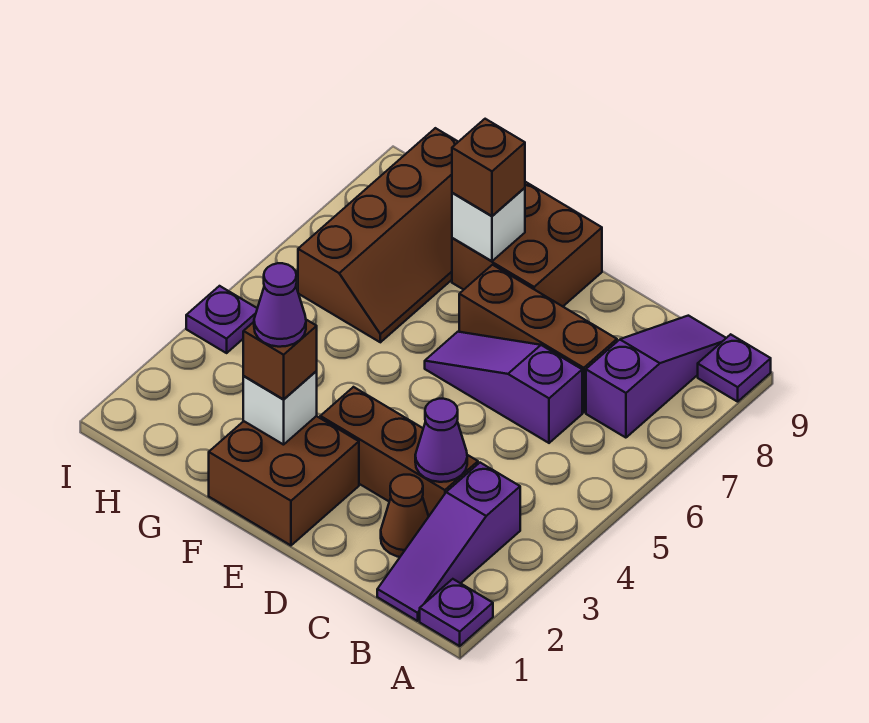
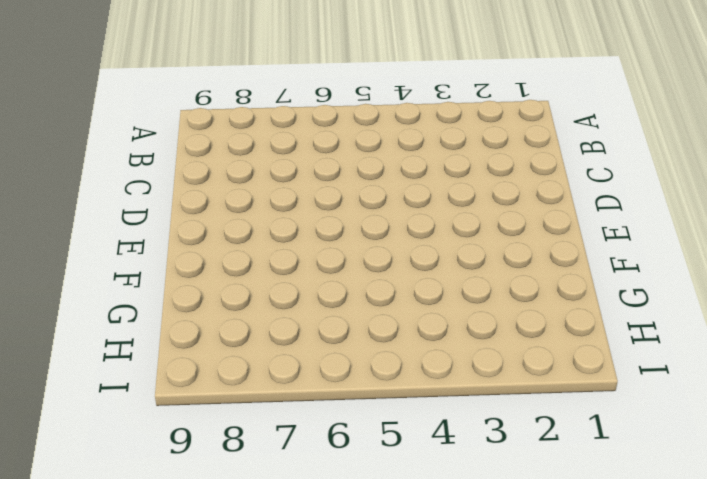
none -> purple 1x1 plate [420,579,493,646]
none -> purple 1x1 plate [698,334,771,402]
none -> purple 1x3 slope [377,463,520,621]

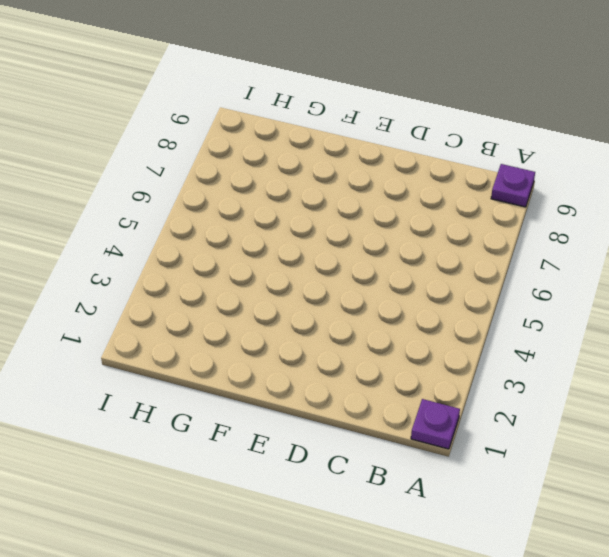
none -> purple 1x3 slope [377,463,520,621]
none -> purple 1x3 slope [586,316,726,438]
none -> brown 1x1 cone [381,475,429,557]

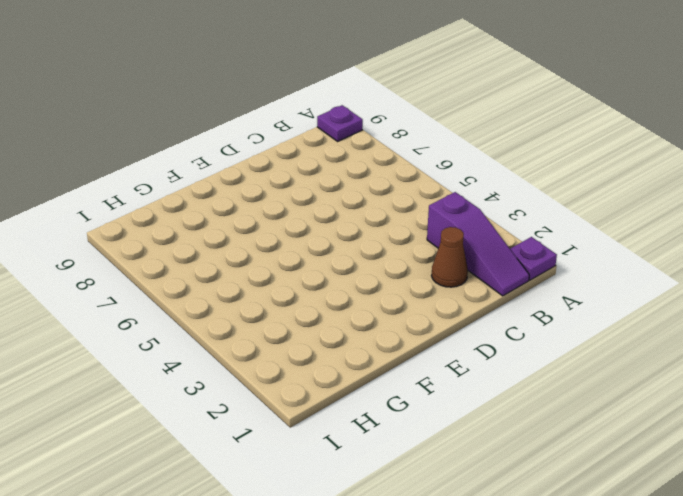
none -> purple 1x3 slope [586,316,726,438]
none -> brown 1x3 brick [320,387,478,516]
none -> purple 1x3 slope [425,332,582,443]

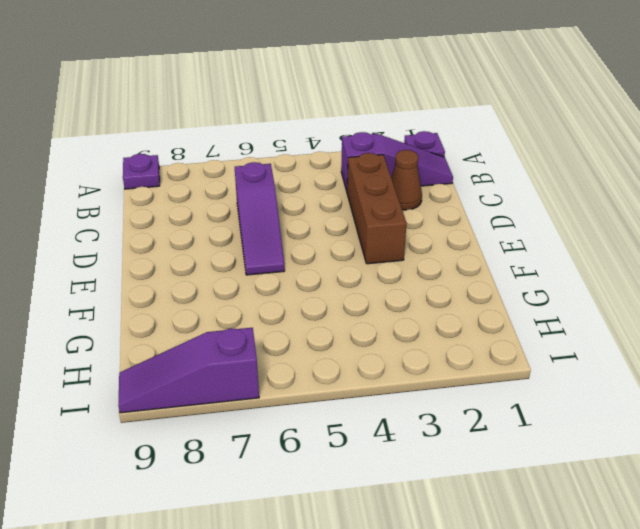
purple 1x3 slope [118,328,259,413] -> purple 1x3 slope moved to [586,316,726,438]
none -> brown 1x3 brick [459,265,617,412]
none -> brown 2x2 brick [209,416,359,545]
none -> brown 2x2 brick [452,182,602,306]

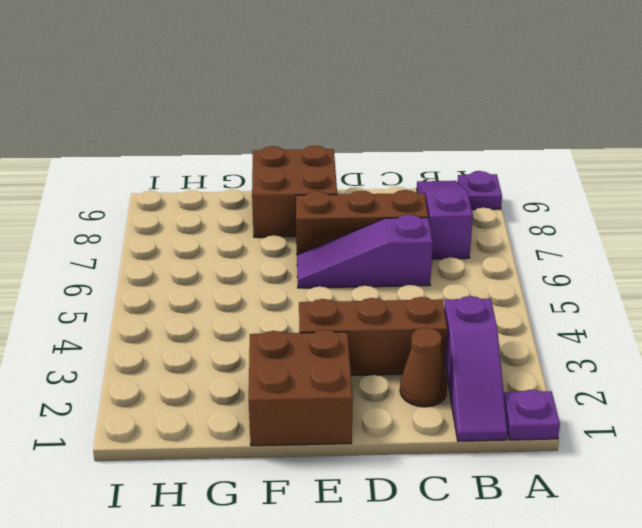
none -> brown 2x4 slope [298,128,458,342]
none -> purple 1x1 plate [186,286,257,353]
none -> purple 1x1 cone [415,399,467,482]

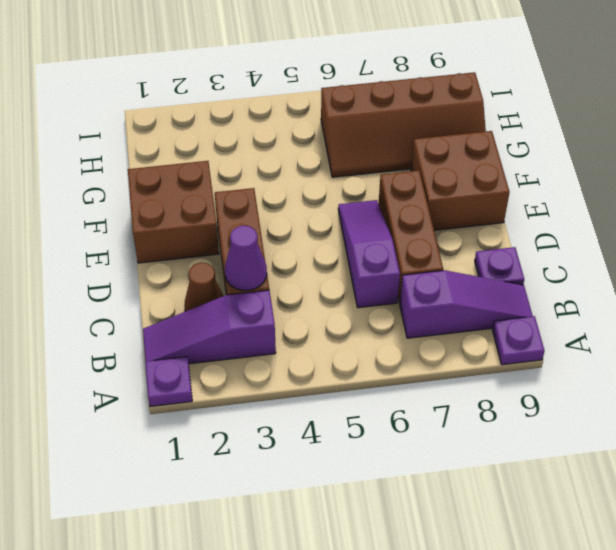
purple 1x1 plate [475,247,524,285] -> purple 1x1 plate moved to [186,286,257,353]
none -> white 1x1 brick [243,371,317,445]
none -> white 1x1 brick [452,188,525,261]
none -> brown 1x1 brick [243,320,317,399]

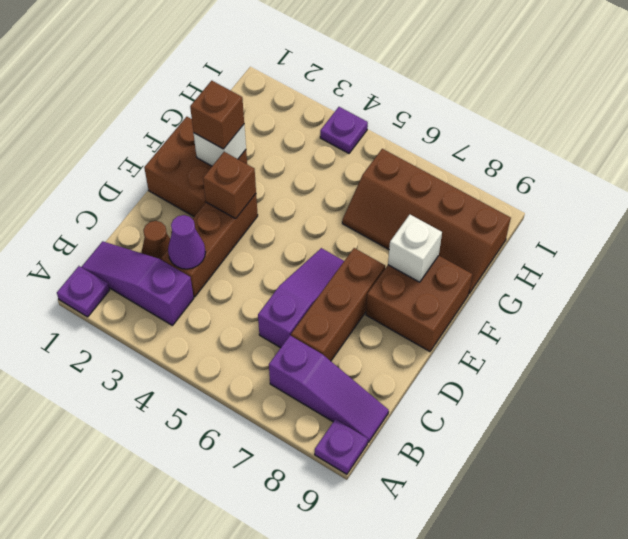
brown 1x1 brick [203,152,256,219] -> brown 1x1 brick moved to [452,119,525,216]
none -> purple 1x1 cone [254,263,306,347]

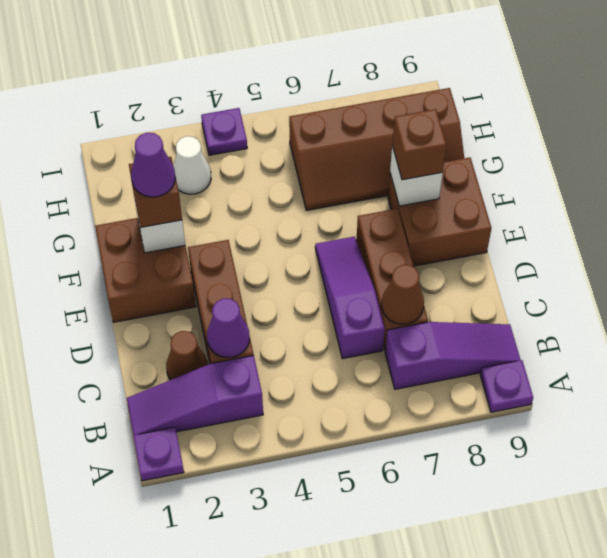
brown 1x1 cone [382,265,424,324] -> none
white 1x1 cone [173,136,211,194] -> none

